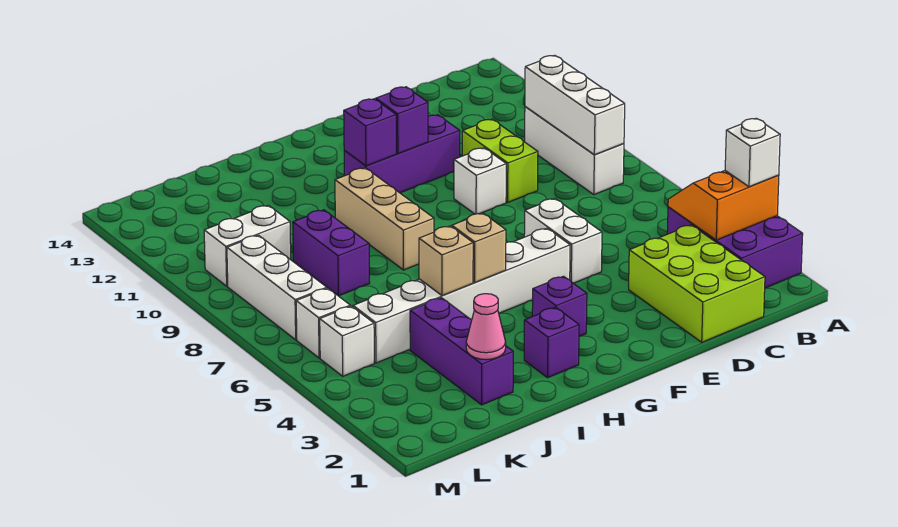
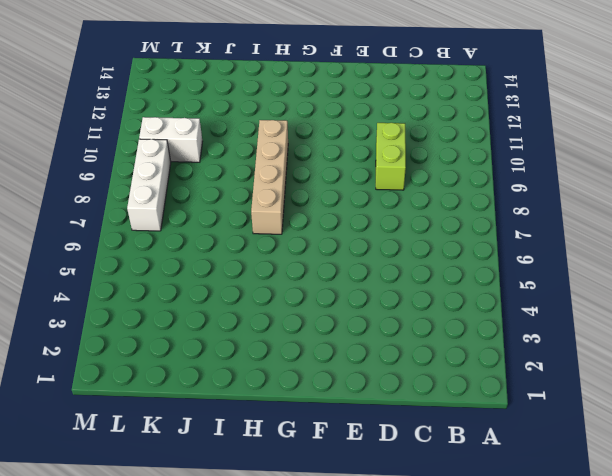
tan 1x4 brick [251,120,288,234] -> tan 1x3 brick [335,168,434,270]
none -> purple 2x3 brick [667,207,803,288]
none -> white 1x3 brick [525,107,624,195]
none -> lime 2x3 brick [629,225,765,342]

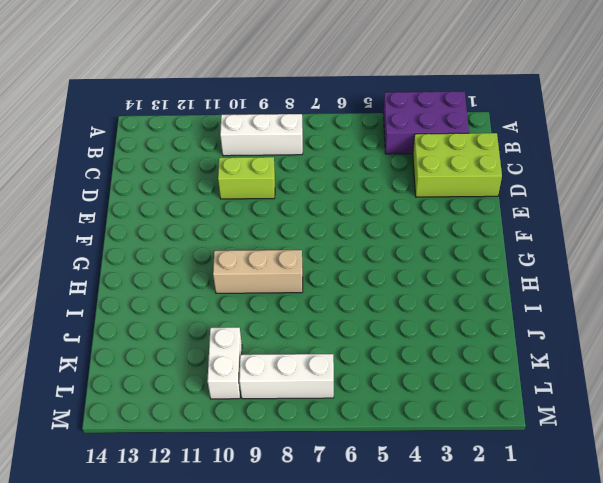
none -> white 1x2 brick [524,199,602,283]
none -> white 1x1 brick [454,148,506,214]
none -> purple 1x3 brick [344,115,460,193]

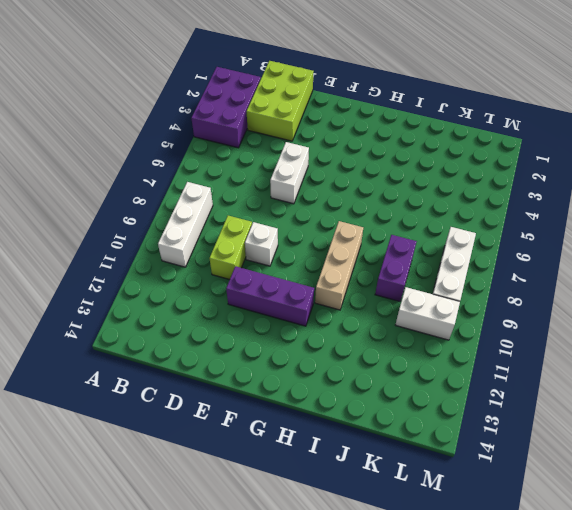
none -> white 1x6 brick [353,228,570,363]
none -> purple 1x1 brick [532,276,587,336]
none -> purple 1x1 brick [524,307,579,378]

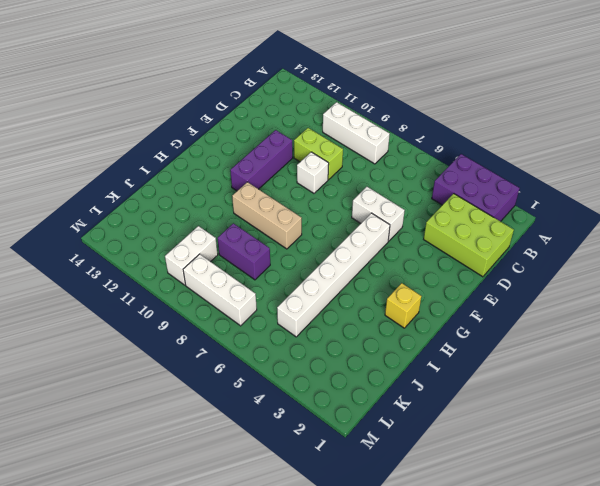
yellow 1x1 brick [385,283,421,328] -> purple 1x1 brick [524,307,579,378]
none -> purple 1x1 brick [532,276,587,336]
none -> purple 1x3 brick [410,298,513,405]
none -> white 1x1 brick [320,306,374,376]

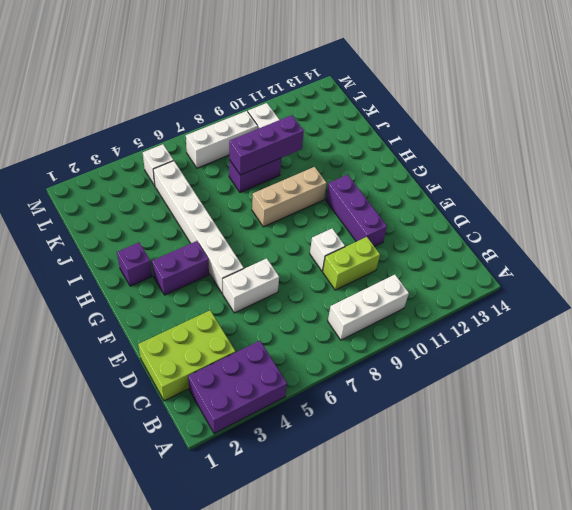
purple 1x2 brick [152,241,209,295] -> purple 1x1 brick [532,276,587,336]
purple 1x3 brick [229,115,304,175] -> purple 1x3 brick moved to [410,298,513,405]
none -> white 1x1 brick [296,288,350,358]
none -> orange 2x2 slope [668,171,779,240]
none -> white 1x3 brick [525,55,625,155]

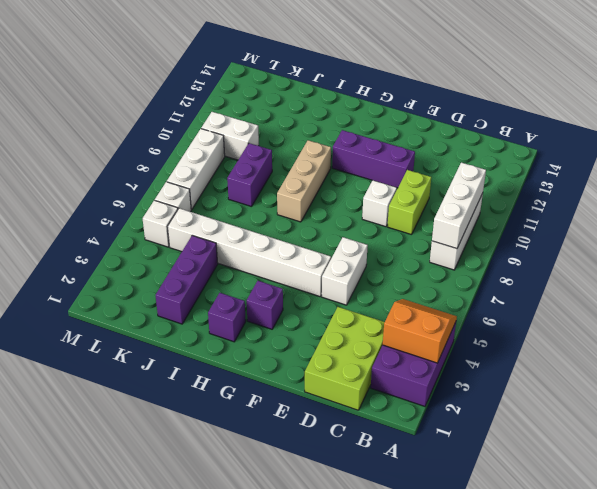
none -> purple 1x1 brick [376,87,428,154]
none -> purple 1x1 brick [344,99,396,166]
none -> tan 1x1 brick [452,213,506,282]

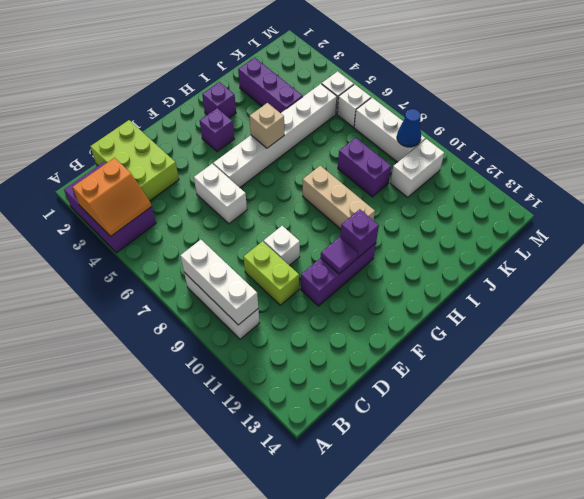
purple 1x1 tile [321,237,358,274] -> purple 1x1 brick [376,87,428,154]
blue 1x1 cone [397,109,421,147] -> none
none -> tan 1x1 brick [419,226,473,296]
none -> pink 1x1 cone [466,294,506,360]
none -> white 1x1 brick [725,118,780,187]

